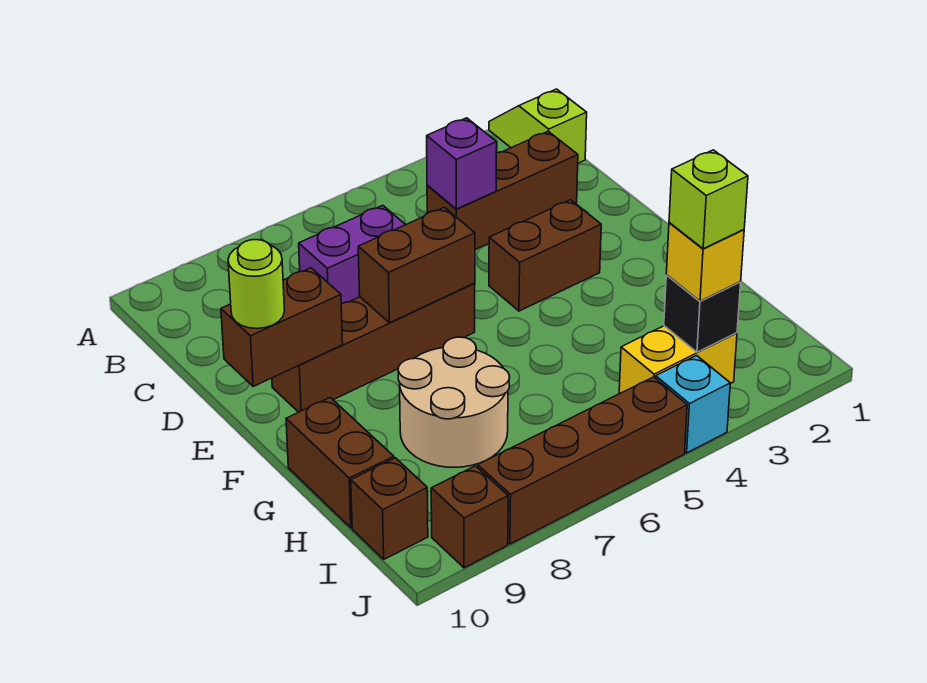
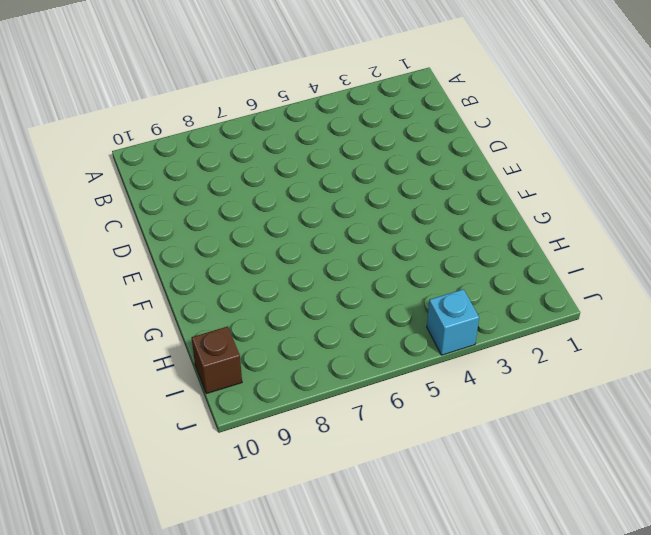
none -> lime 1x2 slope [489,89,587,163]
none -> brown 1x3 brick [427,131,578,249]
none -> purple 1x2 brick [299,205,405,304]

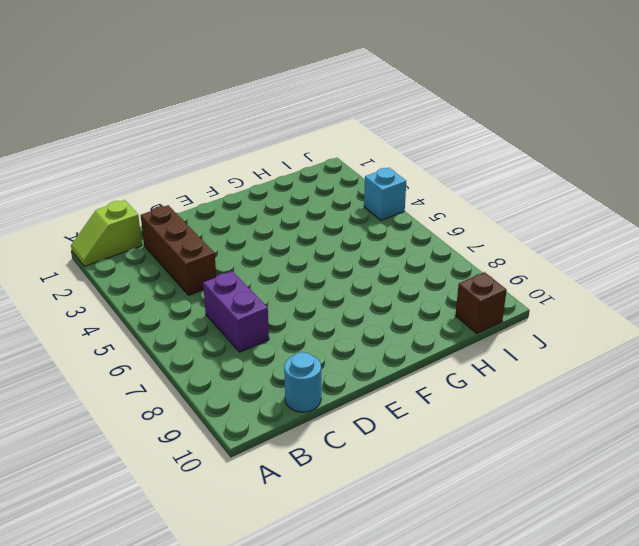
cyan 1x1 round brick [284,352,321,412] -> none
none -> brown 1x2 brick [489,200,601,311]
none -> brown 1x4 brick [272,283,475,412]
none -> tan 2x2 round brick [398,337,510,467]

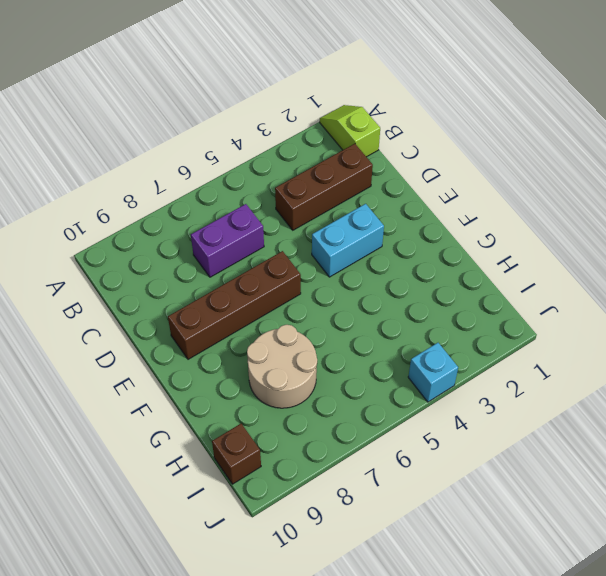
cyan 1x2 brick [312,204,384,277] -> brown 1x2 brick [489,200,601,311]
none -> brown 1x2 brick [286,398,394,528]
none -> yellow 1x2 brick [619,326,737,394]
none -> brown 1x4 brick [478,377,687,544]

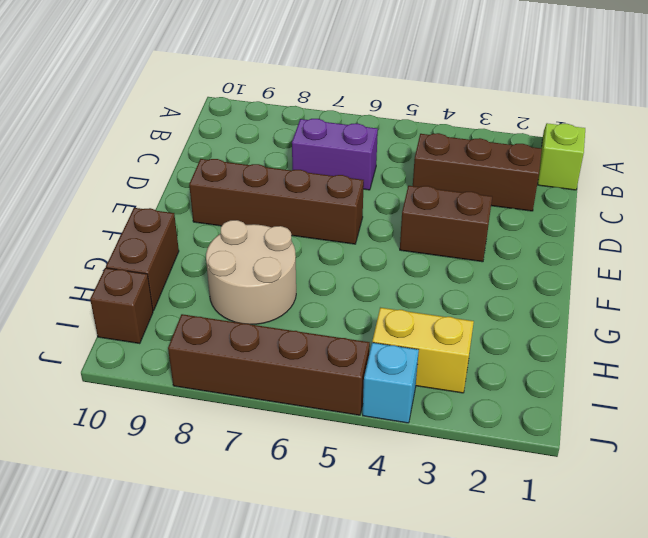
none -> brown 1x1 brick [431,466,508,568]
none -> purple 1x1 brick [427,118,497,209]
none -> brown 1x2 brick [358,207,475,323]

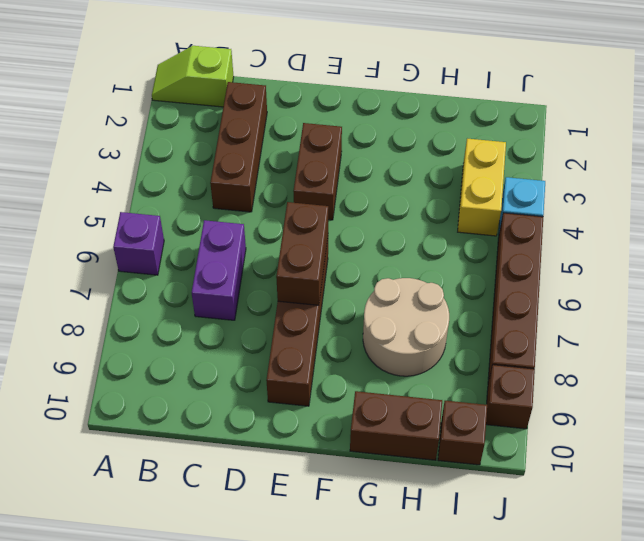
purple 1x1 brick [113,212,164,275] -> purple 1x1 brick moved to [427,118,497,209]
none -> brown 1x2 brick [221,268,343,386]
none -> black 1x1 brick [664,275,741,352]
none -> lime 1x1 round brick [228,240,285,329]

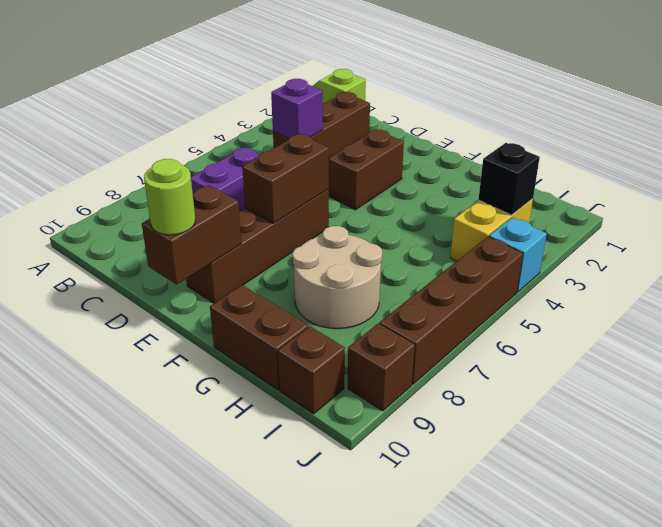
none -> yellow 1x1 brick [666,223,744,301]
none -> lime 1x1 brick [669,150,748,249]

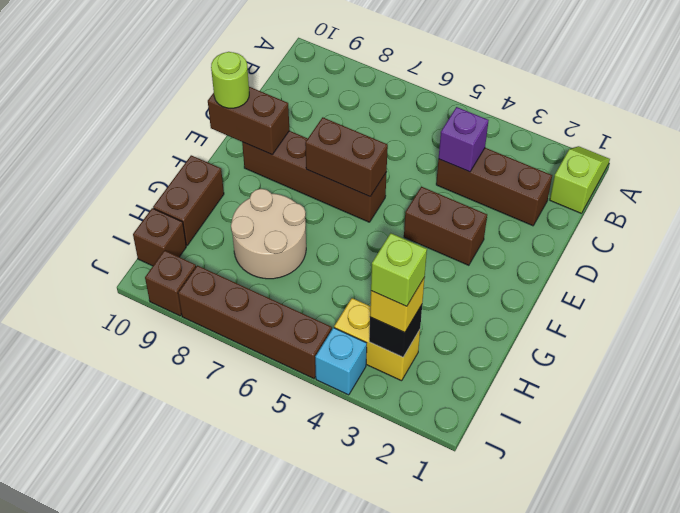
none -> purple 1x2 brick [299,205,405,304]

